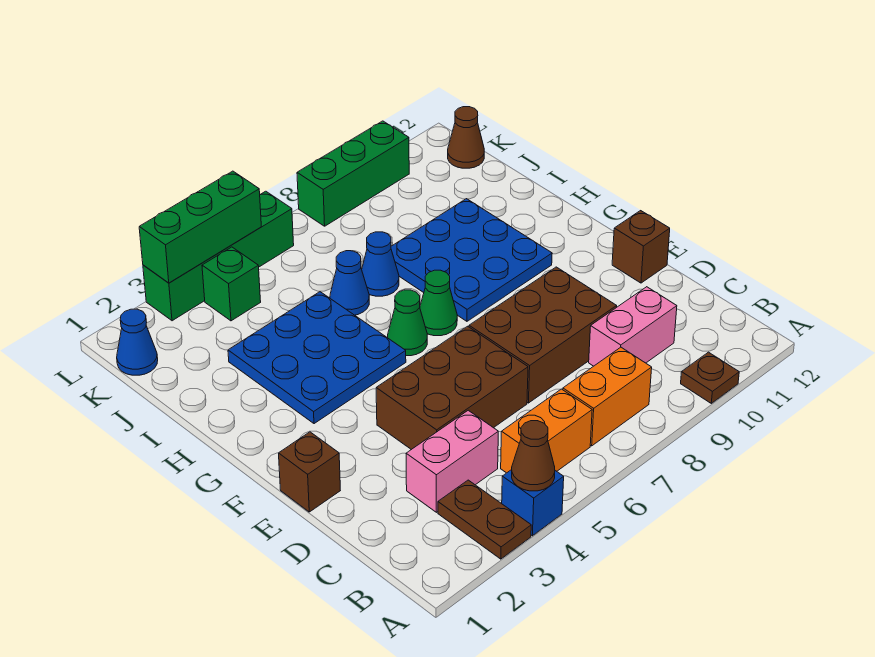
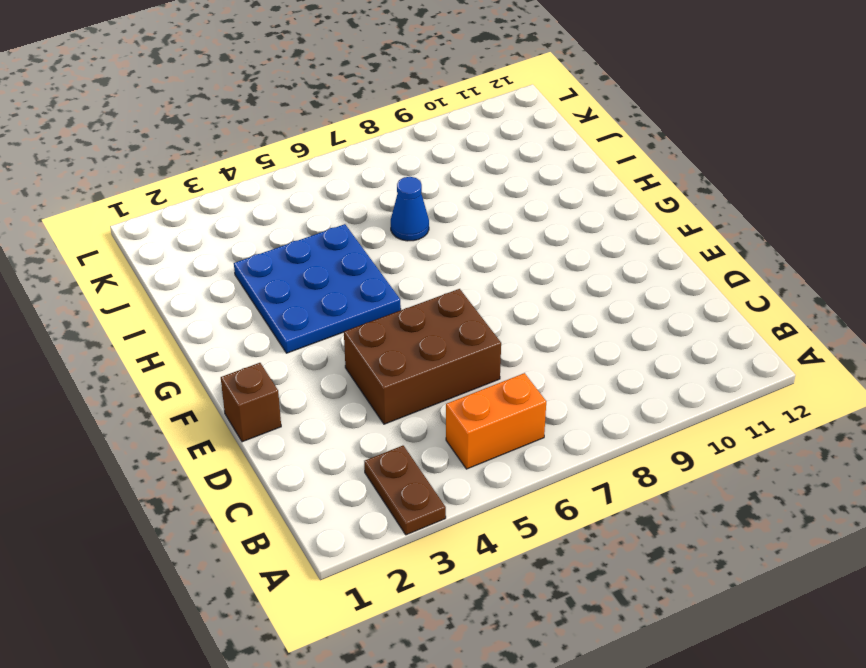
none -> blue 1x1 brick [502,470,564,536]
none -> brown 1x1 plate [681,352,739,403]
none -> orange 1x2 brick [563,347,652,446]

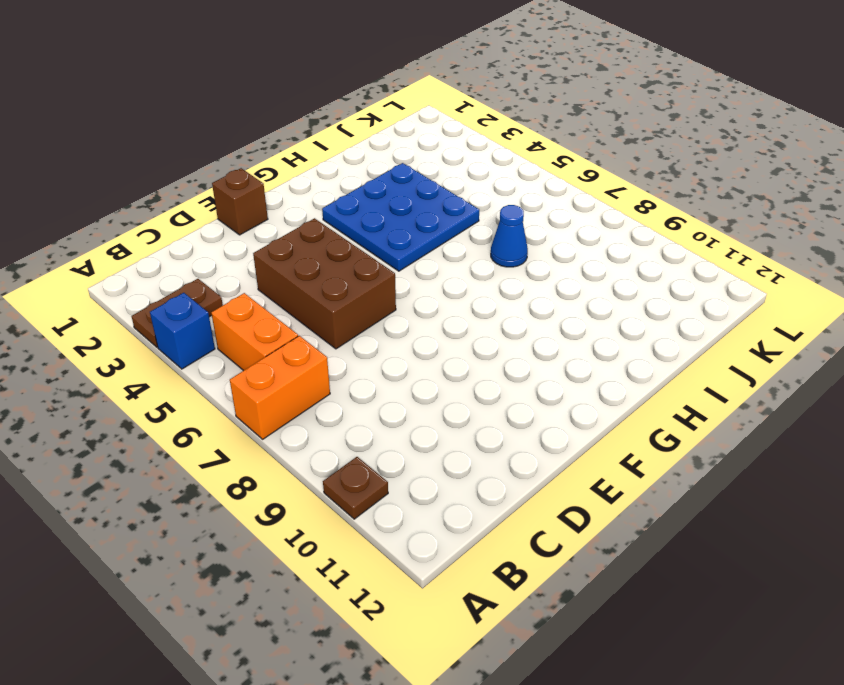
orange 1x2 brick [230,336,330,439] -> orange 1x2 brick turned to [563,347,652,446]
none -> pink 1x2 brick [406,410,498,512]
none -> pink 1x2 brick [589,287,677,366]
none -> brown 2x3 brick [469,267,617,403]

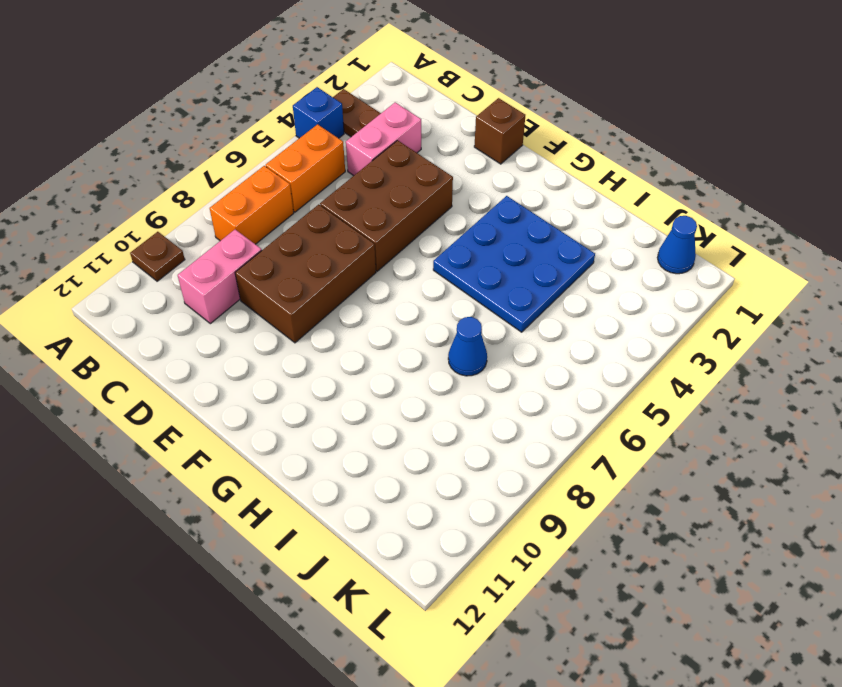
none -> brown 1x1 brick [612,211,670,283]
none -> green 1x1 cone [388,290,427,356]
none -> green 1x1 cone [420,270,457,336]

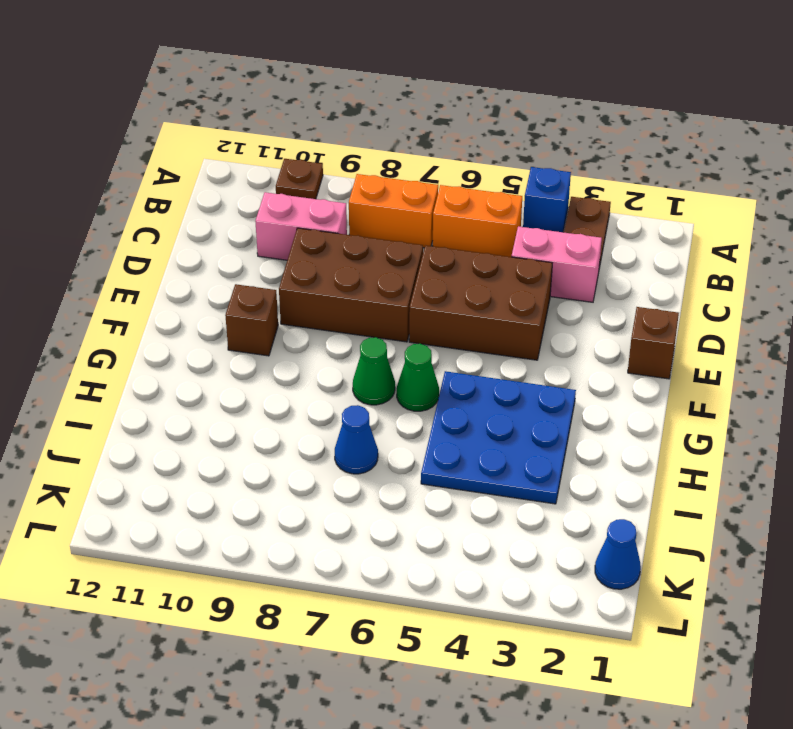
brown 1x1 brick [225,284,278,356] -> brown 1x1 brick moved to [612,211,670,283]
none -> blue 3x3 plate [391,199,552,321]
none -> blue 1x1 cone [330,251,369,315]
none -> green 1x1 brick [202,247,261,321]

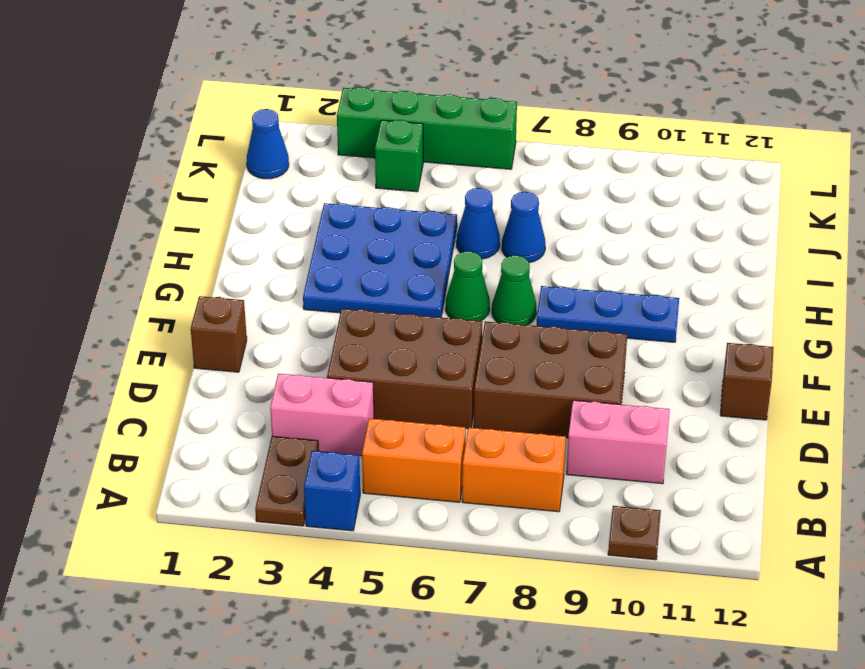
blue 1x3 plate [537,286,679,342] -> blue 3x3 plate [391,199,552,321]
none -> brown 1x1 cone [448,107,484,168]
none -> green 1x3 brick [297,121,409,226]
none -> brown 1x1 cone [512,421,555,491]

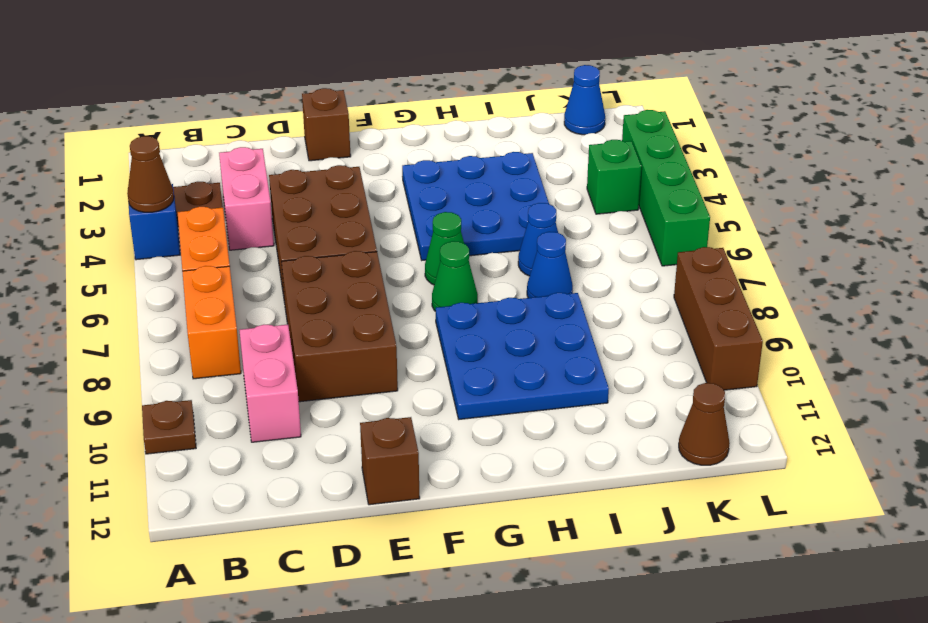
brown 1x3 brick [674,247,763,390] -> green 1x3 brick [297,121,409,226]
none -> green 1x3 brick [139,171,261,283]

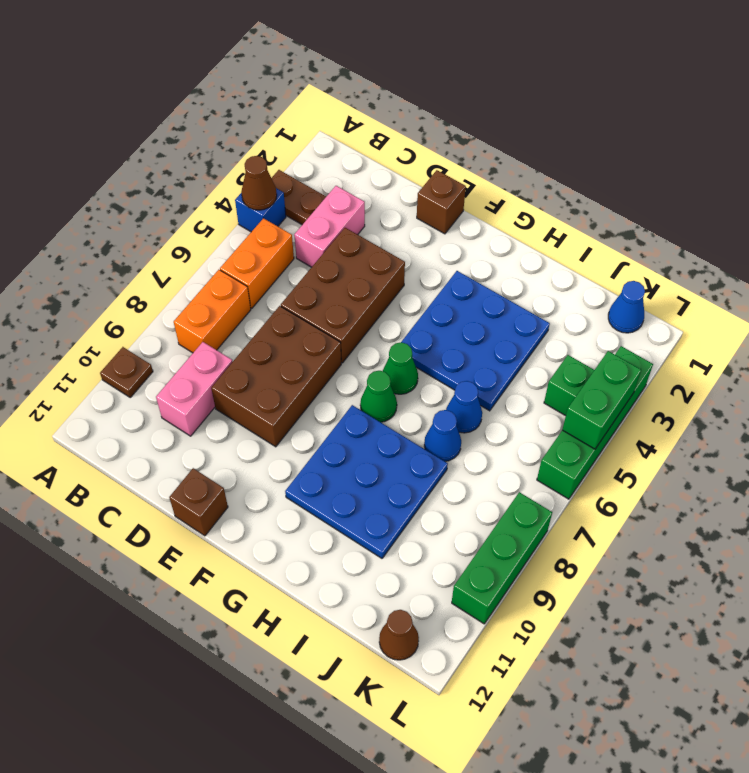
green 1x2 brick [562,351,641,449] -> green 1x3 brick [139,171,261,283]

